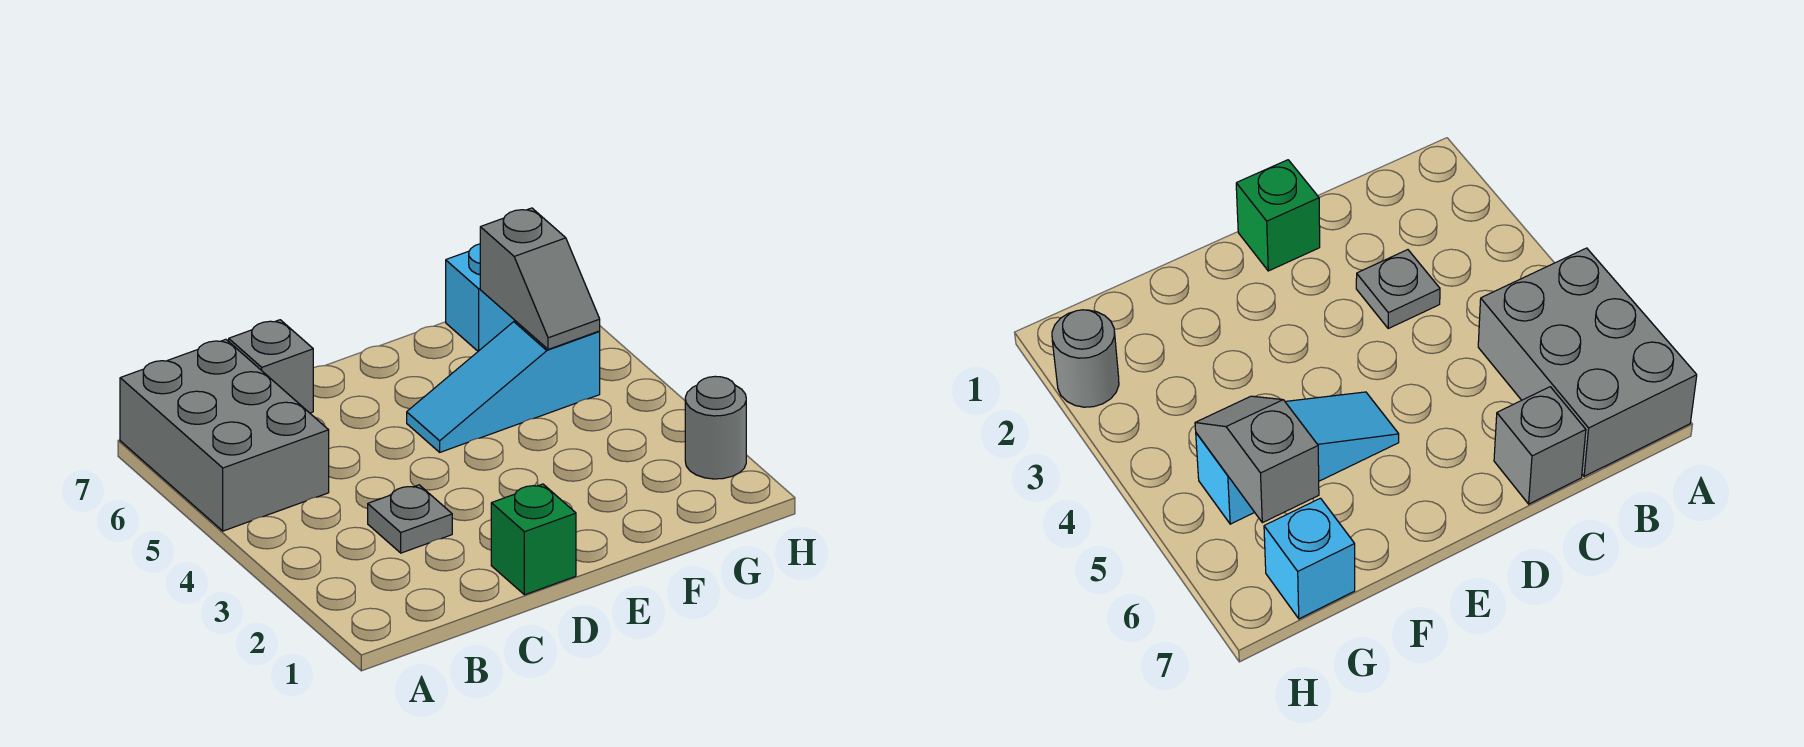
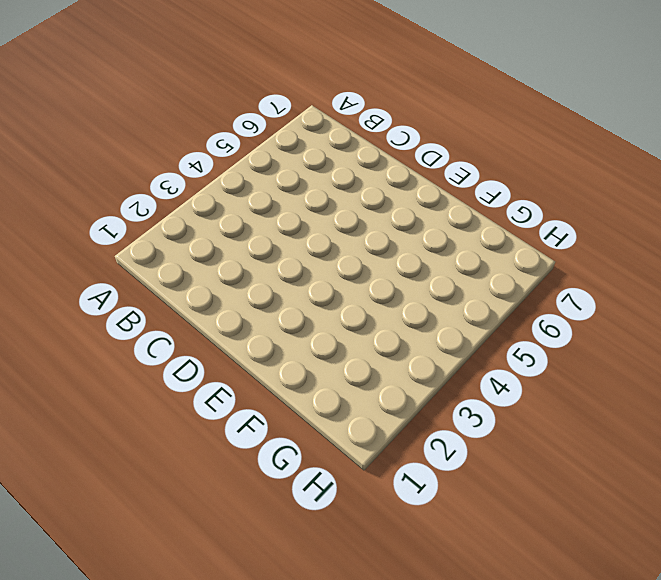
none -> grey 2x3 brick [120,339,329,531]
none -> grey 1x1 plate [368,485,452,553]

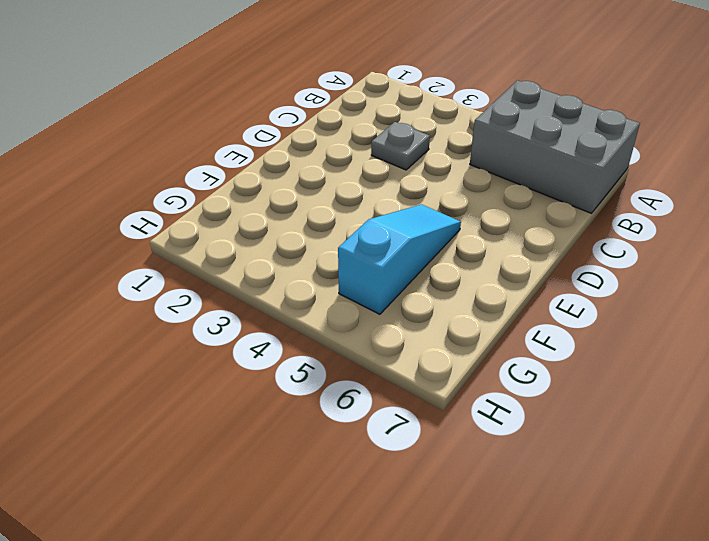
none -> grey 1x1 brick [229,320,313,413]
none -> green 1x1 brick [491,484,576,595]

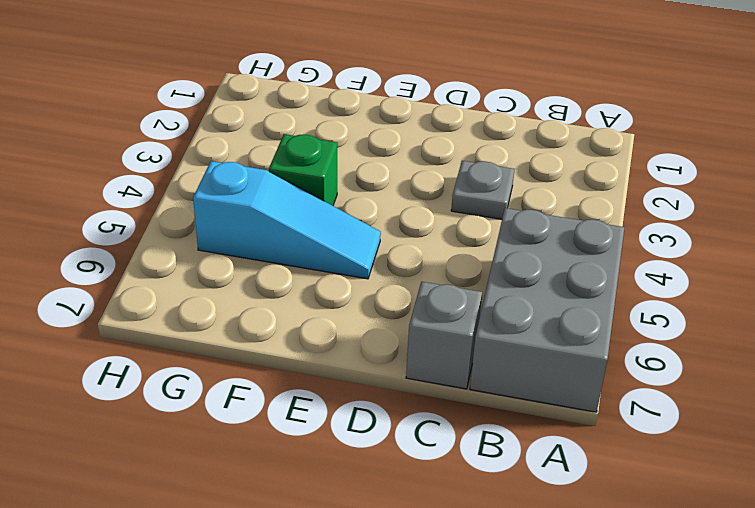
green 1x1 brick [269,134,337,206] -> green 1x1 brick moved to [491,484,576,595]
none -> cyan 1x1 brick [446,244,515,351]
none -> grey 1x1 round brick [685,376,746,479]

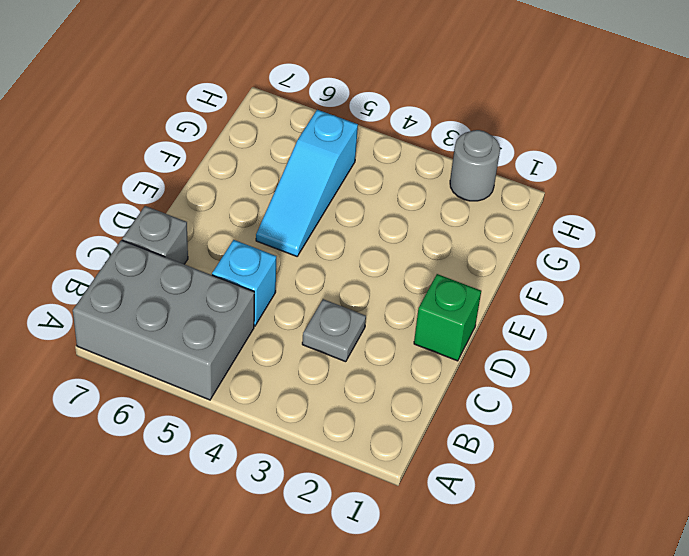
cyan 1x1 brick [212,240,276,326] -> cyan 1x1 brick moved to [446,244,515,351]
none -> grey 1x2 slope [480,208,600,349]

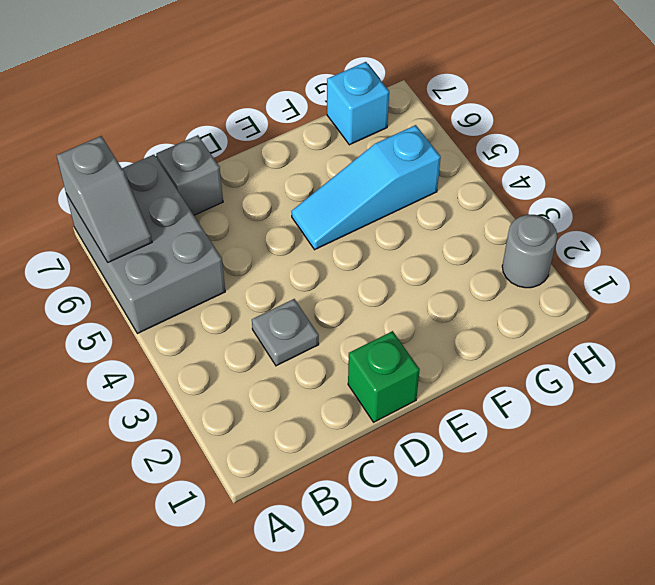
grey 1x2 slope [56,136,152,262] -> grey 1x2 slope moved to [480,208,600,349]

